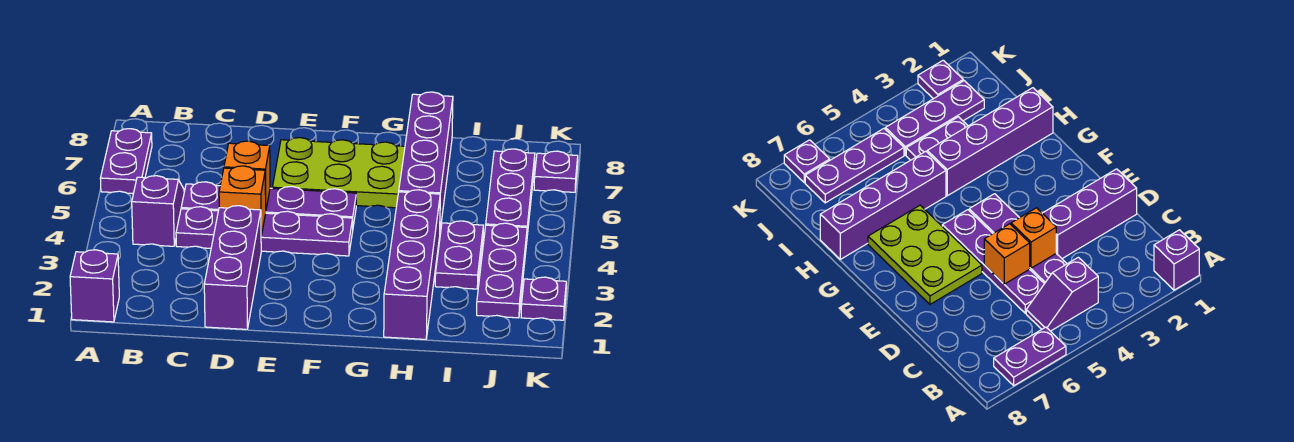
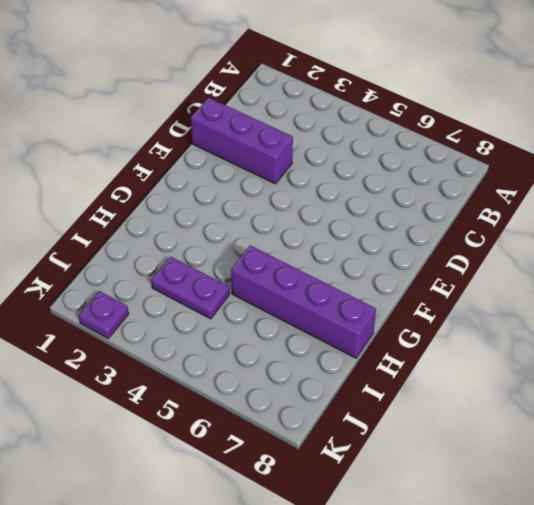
none -> purple 1x1 brick [70,250,119,322]
none -> purple 1x2 plate [100,129,152,194]
none -> purple 1x2 slope [132,176,184,246]

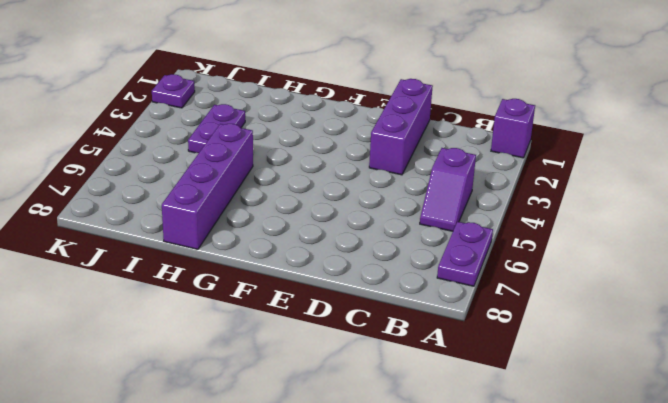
none -> purple 1x4 plate [176,207,353,256]
none -> purple 1x4 plate [181,182,356,226]
none -> lime 2x3 plate [272,138,405,208]

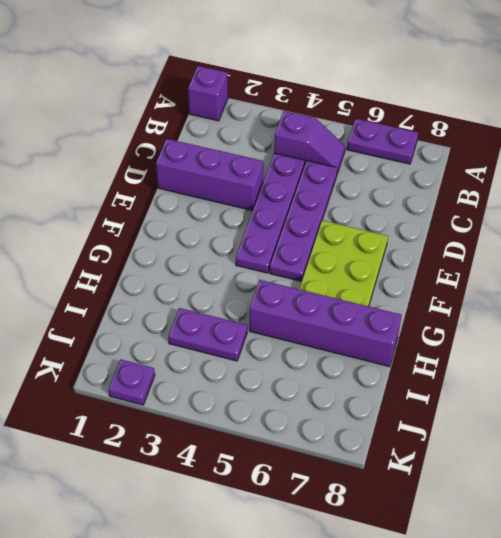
none -> purple 1x4 brick [384,190,440,339]
none -> purple 1x3 plate [477,223,527,318]
none -> purple 1x3 plate [486,149,535,235]

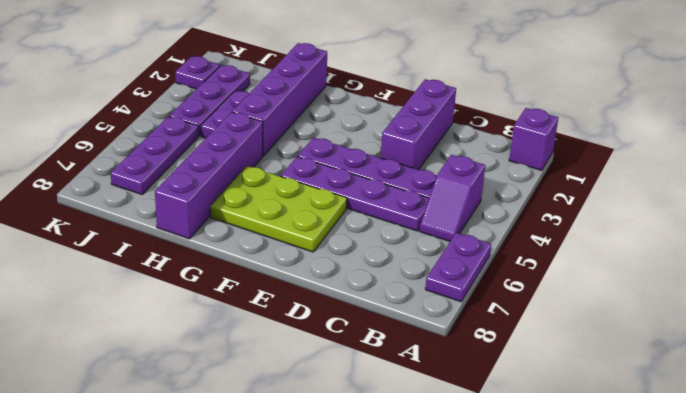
none -> purple 1x1 plate [534,151,578,192]
none -> orange 1x1 brick [219,166,266,236]
none -> orange 1x1 brick [224,141,270,208]

